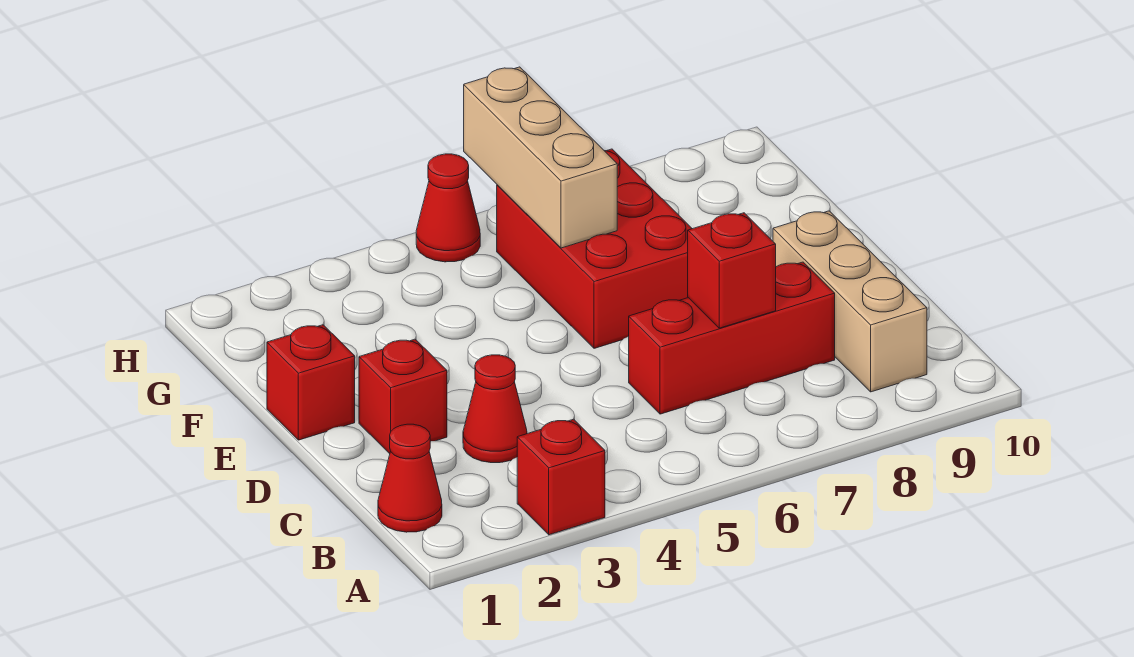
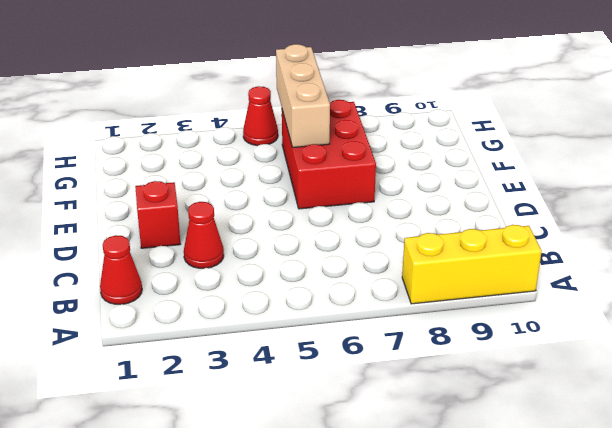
yellow 1x3 brick [402,225,542,304] -> none
none -> red 1x1 brick [517,419,605,535]
none -> tan 1x3 brick [773,211,927,392]

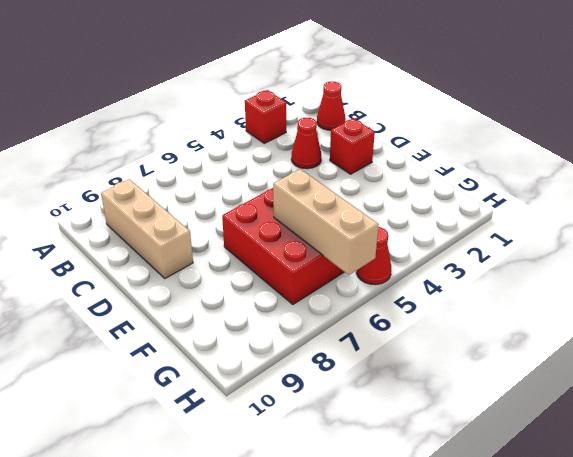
none -> red 1x3 brick [629,262,835,414]
none -> red 1x1 brick [267,325,355,440]

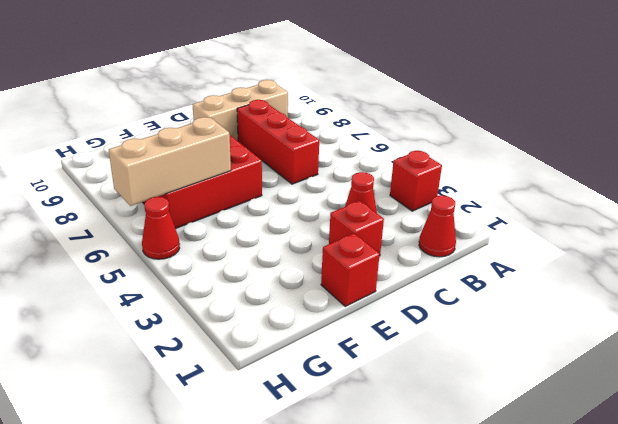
none -> red 1x1 brick [688,213,776,328]

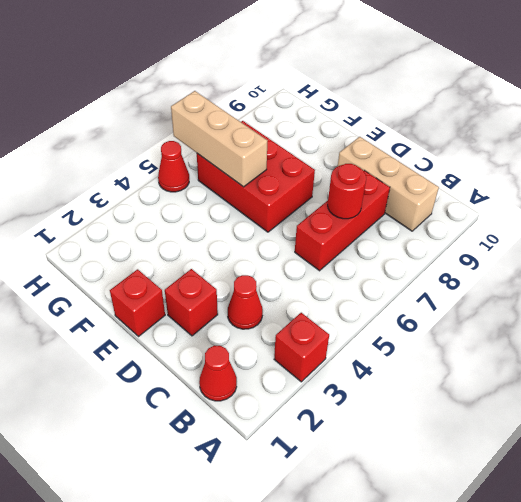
red 1x1 round brick [328,164,366,219] -> red 1x1 brick [688,213,776,328]

